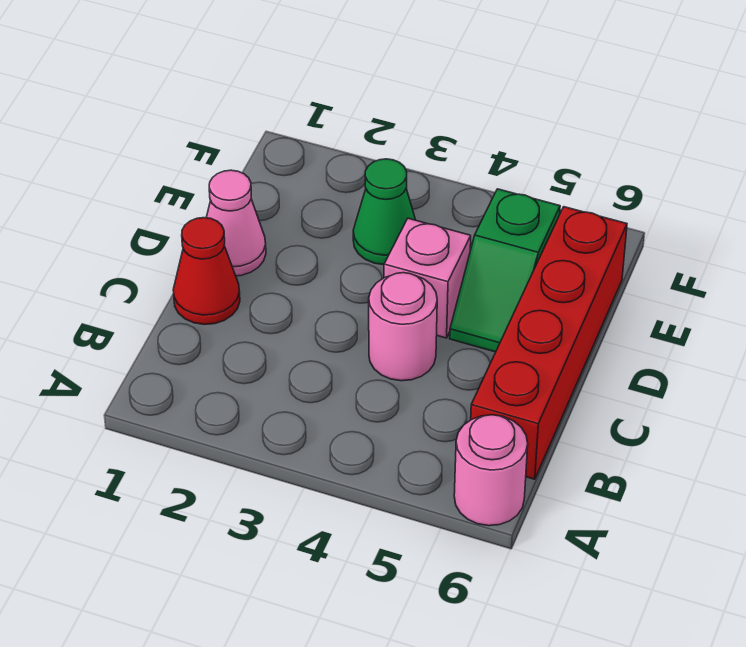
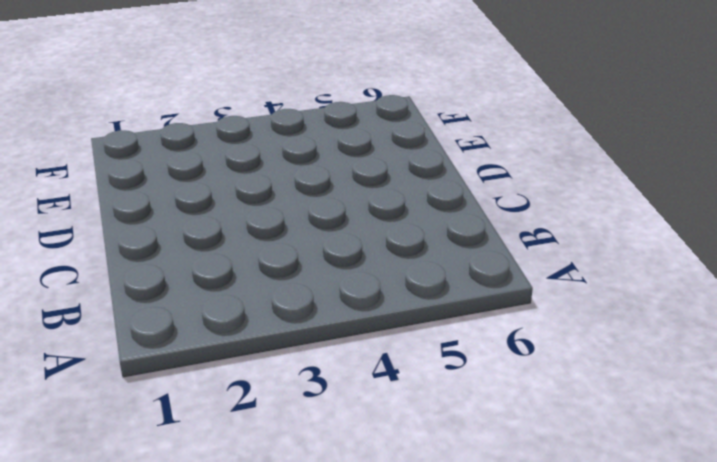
none -> pink 1x1 round brick [454,415,528,526]
none -> red 1x4 brick [471,207,627,479]

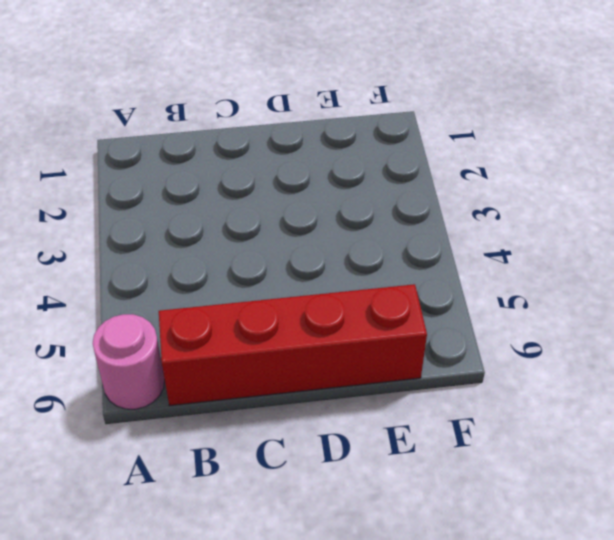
none -> red 1x1 cone [173,218,240,325]
none -> pink 1x1 round brick [369,273,437,381]

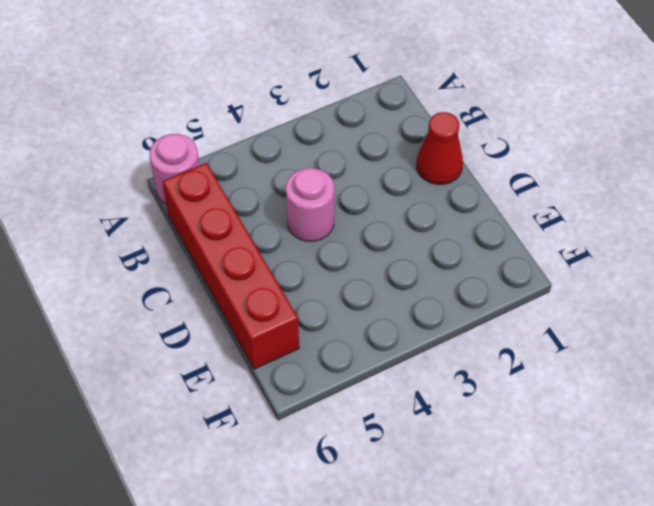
none -> pink 1x1 cone [206,170,266,276]
none -> pink 1x1 brick [384,218,471,338]

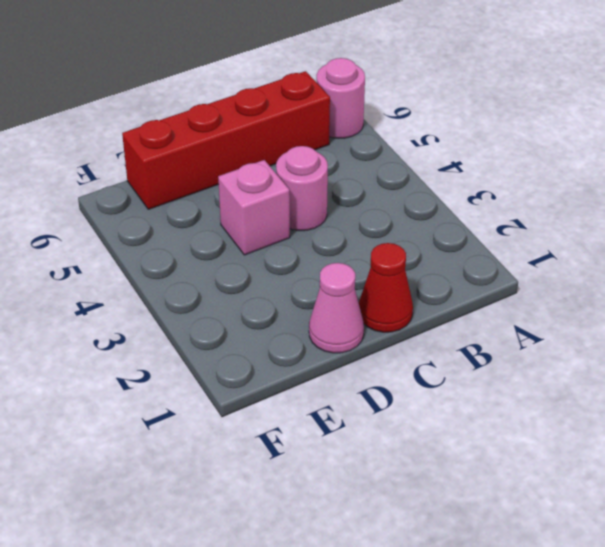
none -> green 1x2 slope [450,189,560,352]
none -> green 1x1 cone [353,159,415,265]

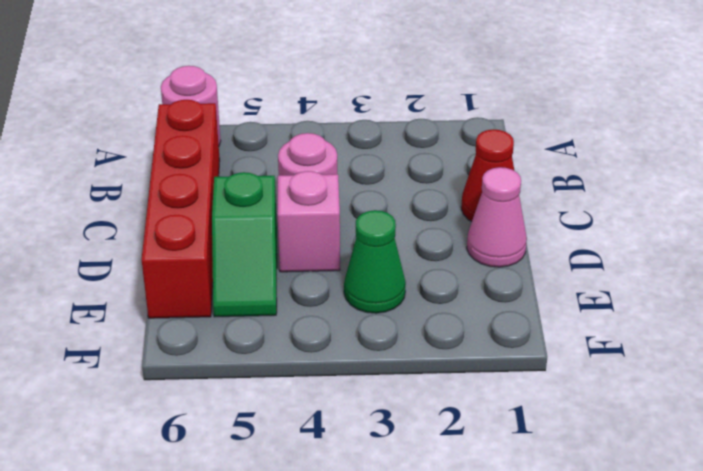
green 1x2 slope [212,172,277,317] -> green 1x2 slope turned to [450,189,560,352]

